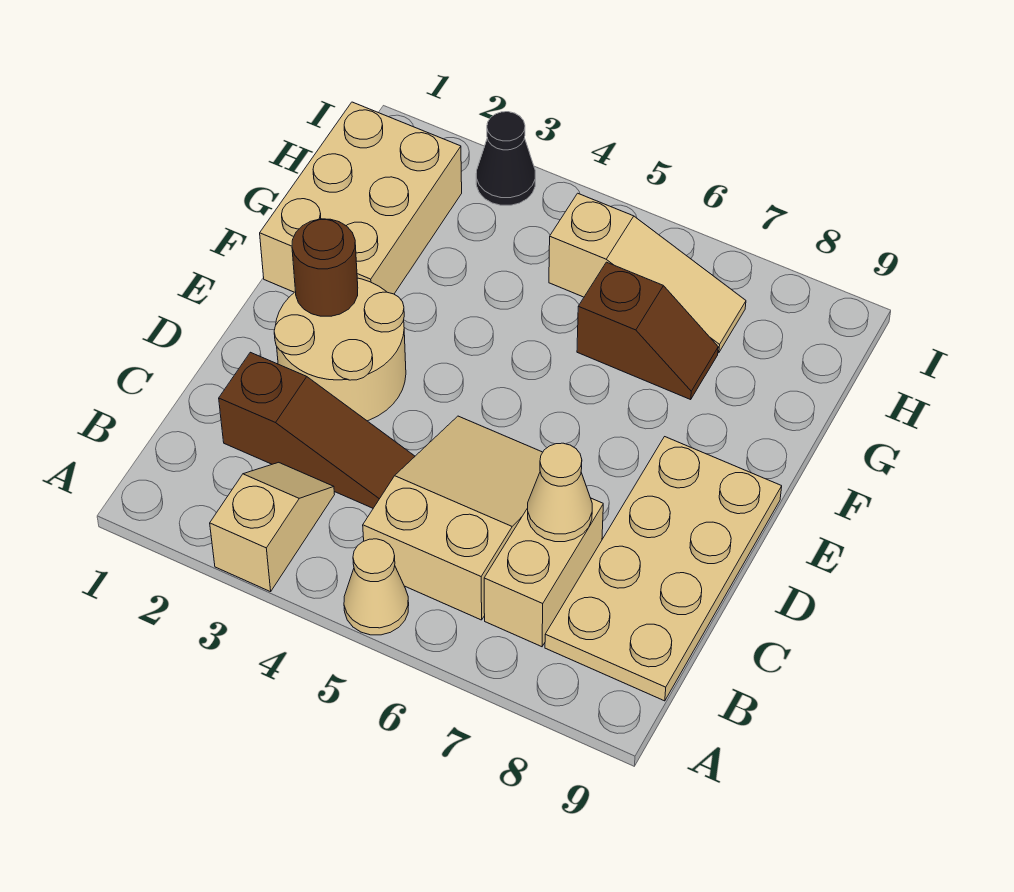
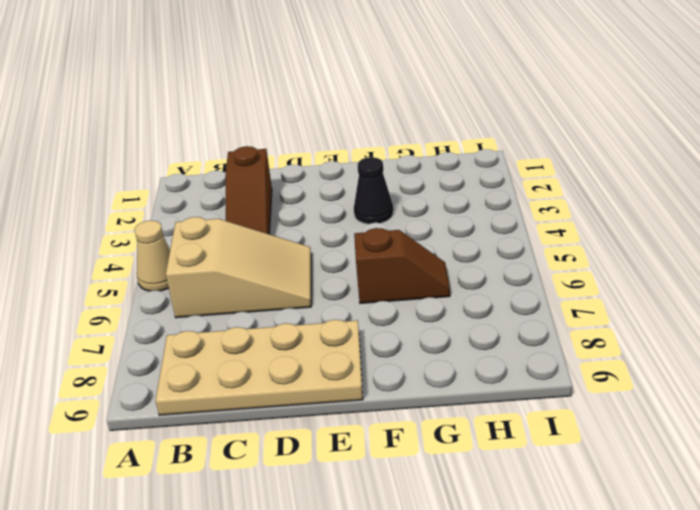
black 1x1 cone [354,157,393,224] -> black 1x1 cone moved to [476,112,535,205]
brown 1x2 slope [354,228,450,303] -> brown 1x2 slope turned to [577,262,718,399]
none -> tan 1x2 slope [210,462,335,592]
none -> tan 1x2 brick [484,498,603,647]
none -> tan 2x2 round brick [274,278,406,421]

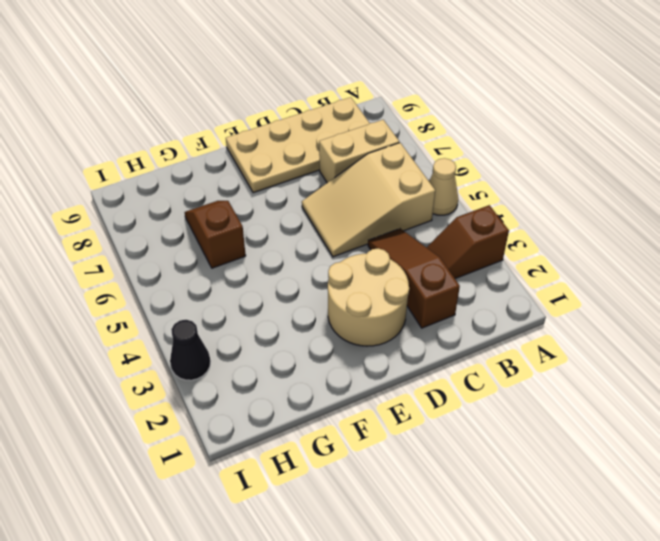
brown 1x2 slope [427,205,509,279] -> tan 1x2 slope [210,462,335,592]
none -> tan 2x3 brick [260,102,462,294]
none -> tan 1x3 slope [549,193,746,353]
none -> tan 1x1 cone [528,443,592,542]

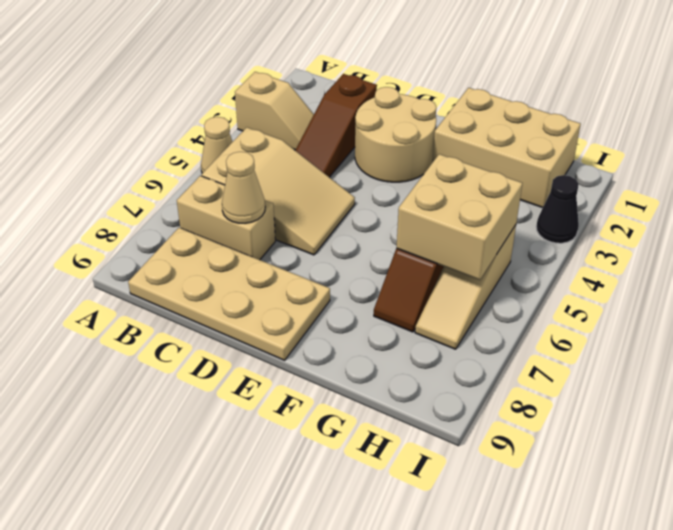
tan 2x2 brick [397,154,522,280] -> none
none -> brown 1x1 round brick [292,219,358,316]

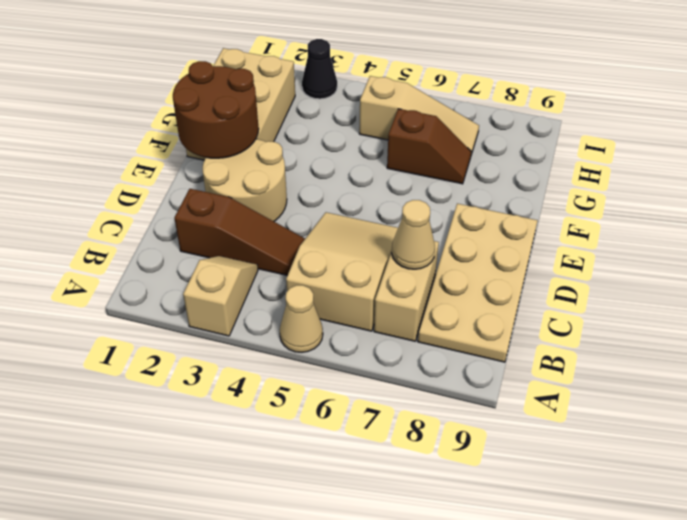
brown 2x2 round brick [173,61,259,158] -> brown 1x1 round brick [292,219,358,316]

